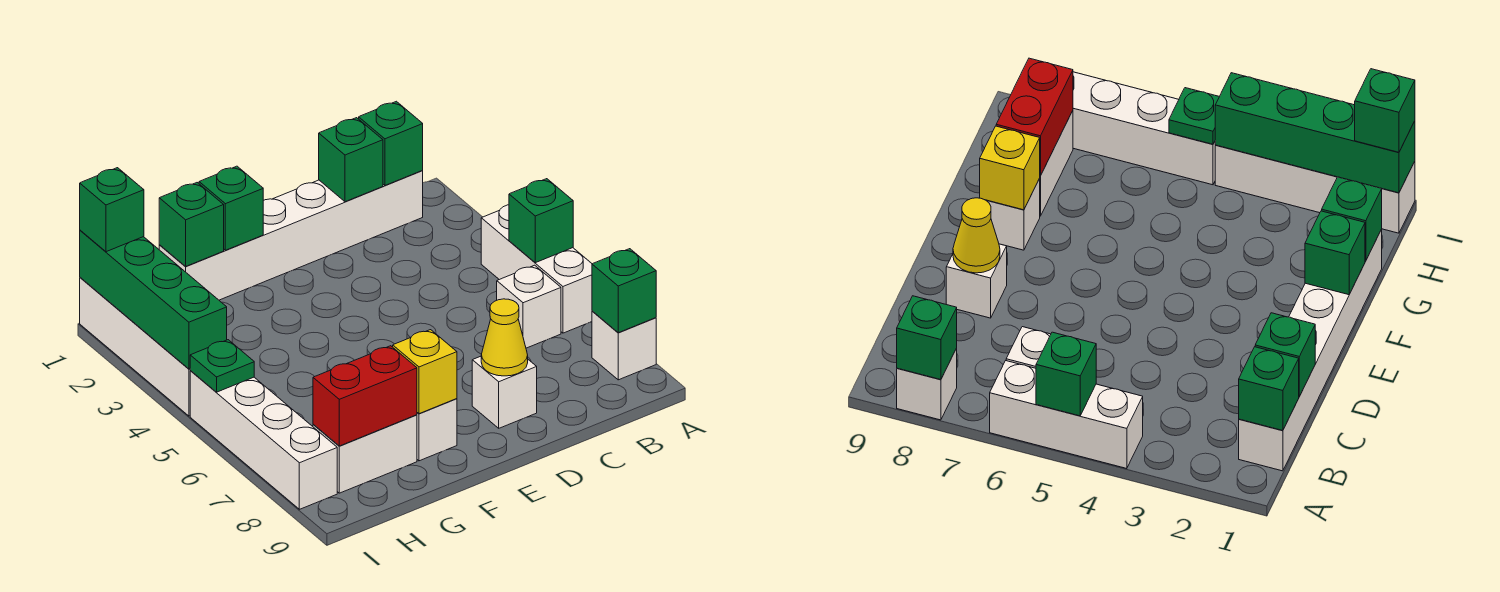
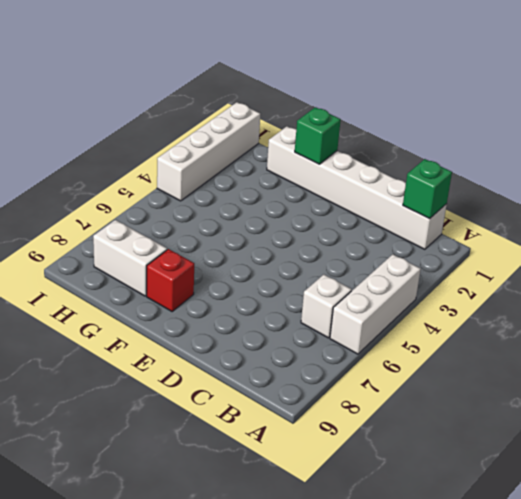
red 1x1 brick [147,249,194,311] -> white 1x1 brick [417,399,457,461]
none -> white 1x1 brick [592,311,656,380]
none -> white 1x1 brick [472,356,537,428]
none -> white 1x4 brick [190,371,337,509]

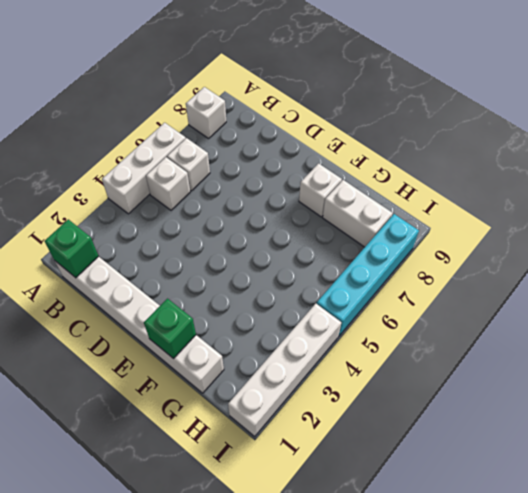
white 1x1 brick [146,157,190,210] -> white 1x1 brick moved to [472,356,537,428]
cyan 1x4 brick [317,214,419,336] -> white 1x4 brick [190,371,337,509]
none -> green 1x1 brick [509,179,573,263]
none -> green 1x1 brick [592,249,656,333]
none -> green 1x1 brick [319,118,383,202]

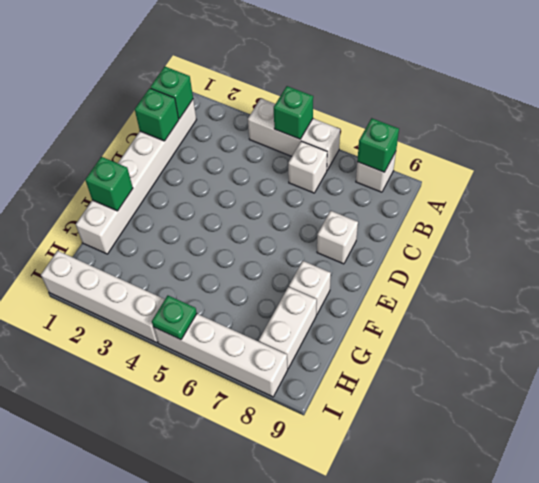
none -> yellow 1x1 cone [481,299,528,376]
none -> yellow 1x1 brick [393,330,457,414]
none -> green 1x1 brick [159,183,224,267]

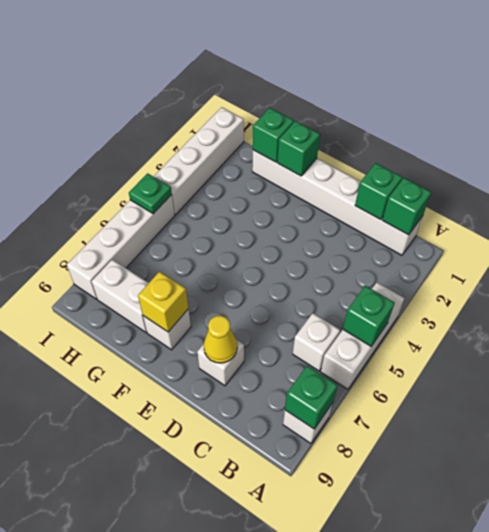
none -> red 1x2 brick [313,346,417,446]
none -> green 1x4 brick [80,230,227,369]
none -> green 1x1 brick [80,168,144,252]

